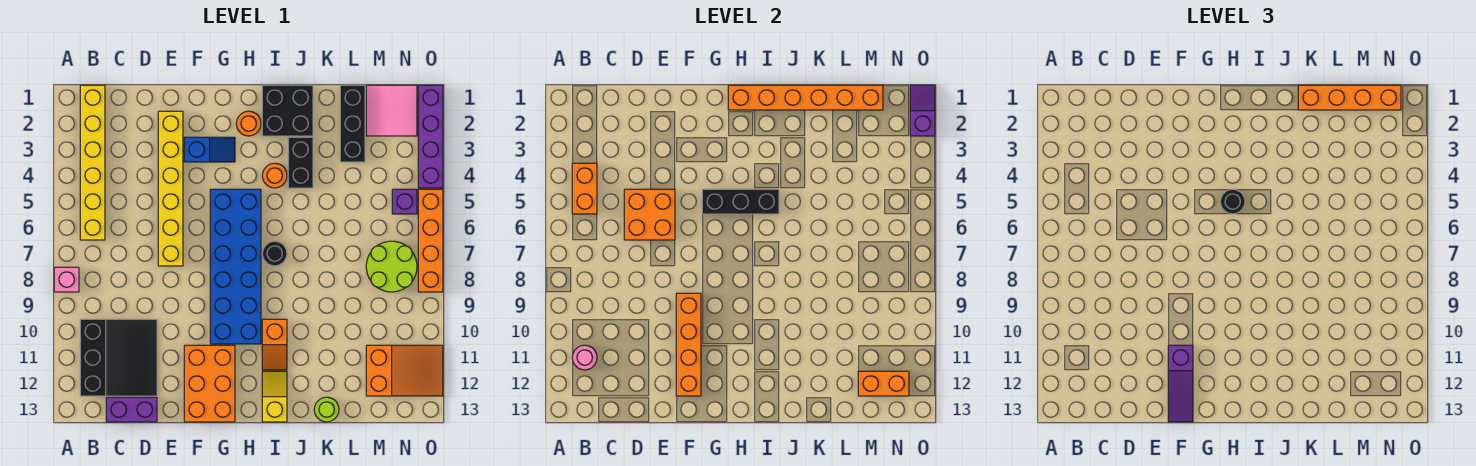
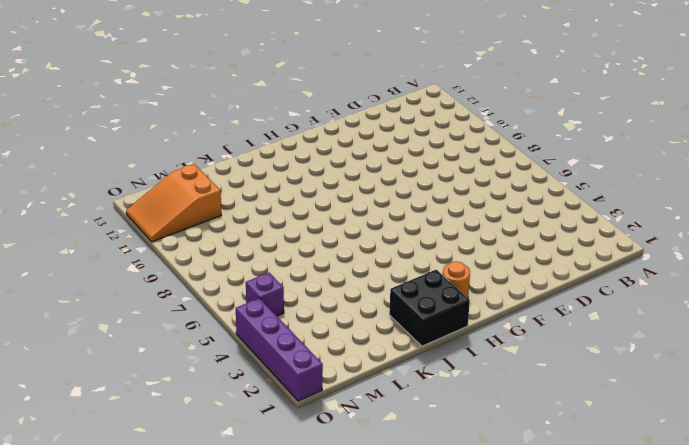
none -> pink 1x1 brick [54,267,79,292]
none -> yellow 1x6 brick [80,85,105,240]
none -> black 3x3 slope [80,319,157,396]
none -> purple 1x2 brick [106,397,157,422]

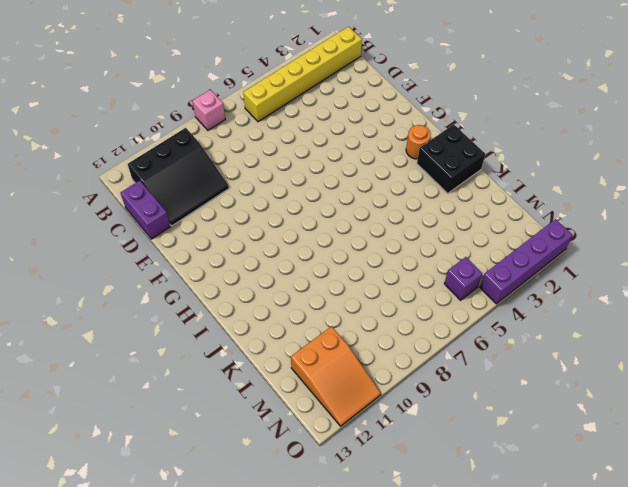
none -> yellow 1x6 brick [158,111,183,266]
none -> blue 1x2 slope [184,137,235,162]
none -> orange 2x3 brick [184,345,235,422]
none -> blue 2x6 brick [210,189,261,344]

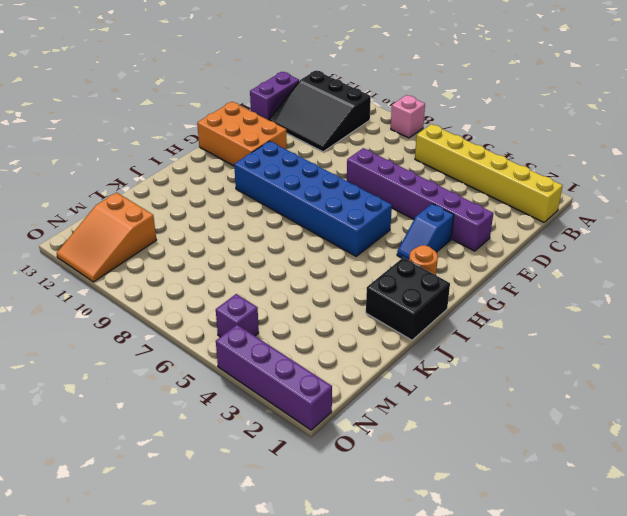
purple 1x6 brick [347,148,493,251] -> yellow 1x6 brick [158,111,183,266]
none -> orange 1x1 round brick [262,163,287,188]
none -> black 1x1 round brick [262,241,287,266]
none -> orange 1x2 slope [262,319,287,370]
none -> yellow 1x2 slope [262,371,287,422]

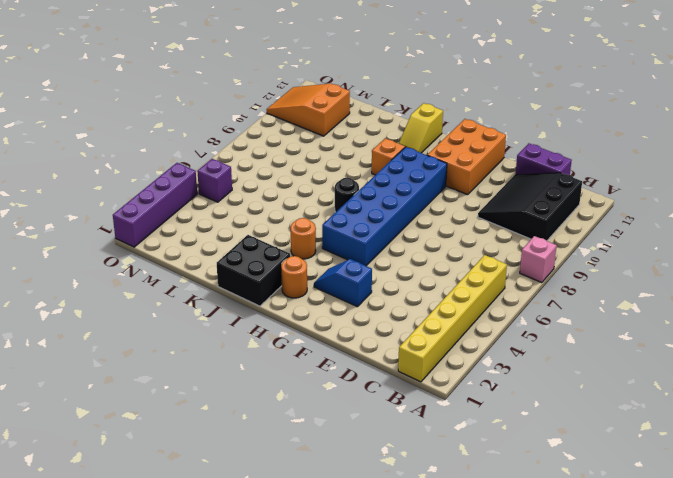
none -> yellow 1x6 brick [158,111,183,266]
none -> black 1x2 brick [288,137,313,188]
none -> lime 1x1 round brick [314,397,339,422]
none -> black 1x3 brick [340,85,365,162]

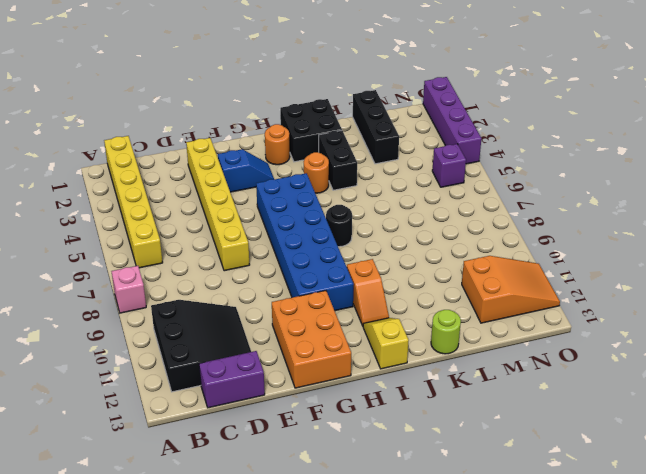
none -> pink 2x2 tile [366,85,417,136]
none -> lime 2x2 round brick [366,241,417,292]
none -> orange 1x4 brick [418,189,443,292]
none -> orange 1x2 brick [572,163,597,214]

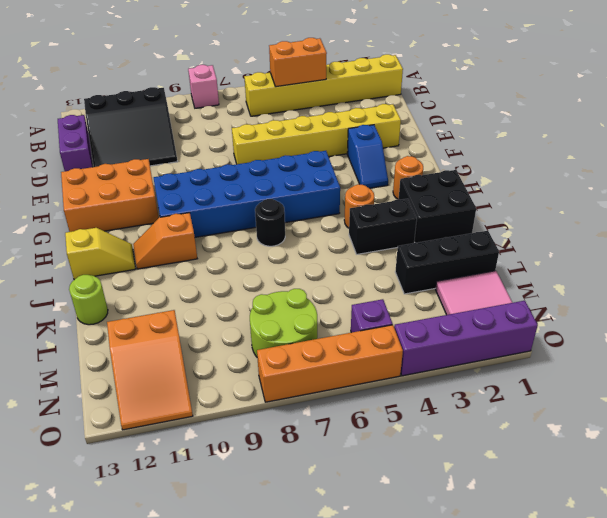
none -> pink 1x1 round brick [572,345,597,370]
none -> orange 2x2 brick [624,189,675,240]
none -> orange 1x4 brick [676,293,701,396]
none -> black 1x3 brick [702,189,779,214]

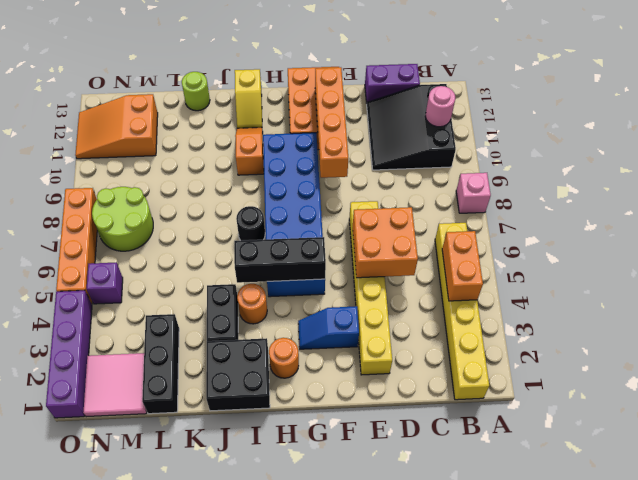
none -> orange 1x6 brick [728,85,883,110]
none -> orange 1x2 brick [858,371,909,396]
none -> purple 1x2 slope [910,85,935,136]
none -> purple 1x3 slope [1168,345,1193,422]

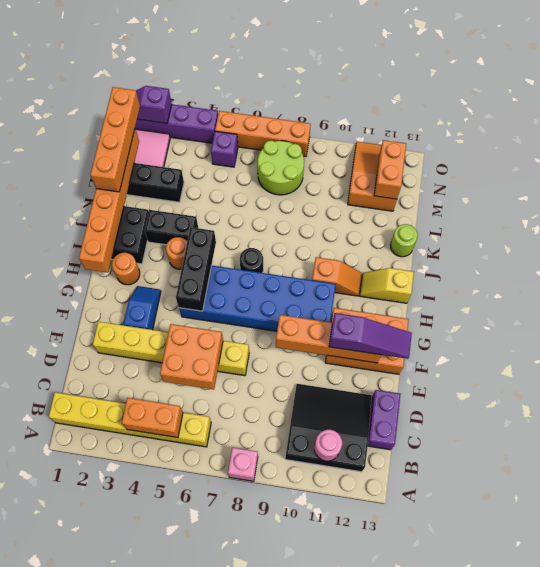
none -> black 1x1 round brick [1220,189,1245,214]

